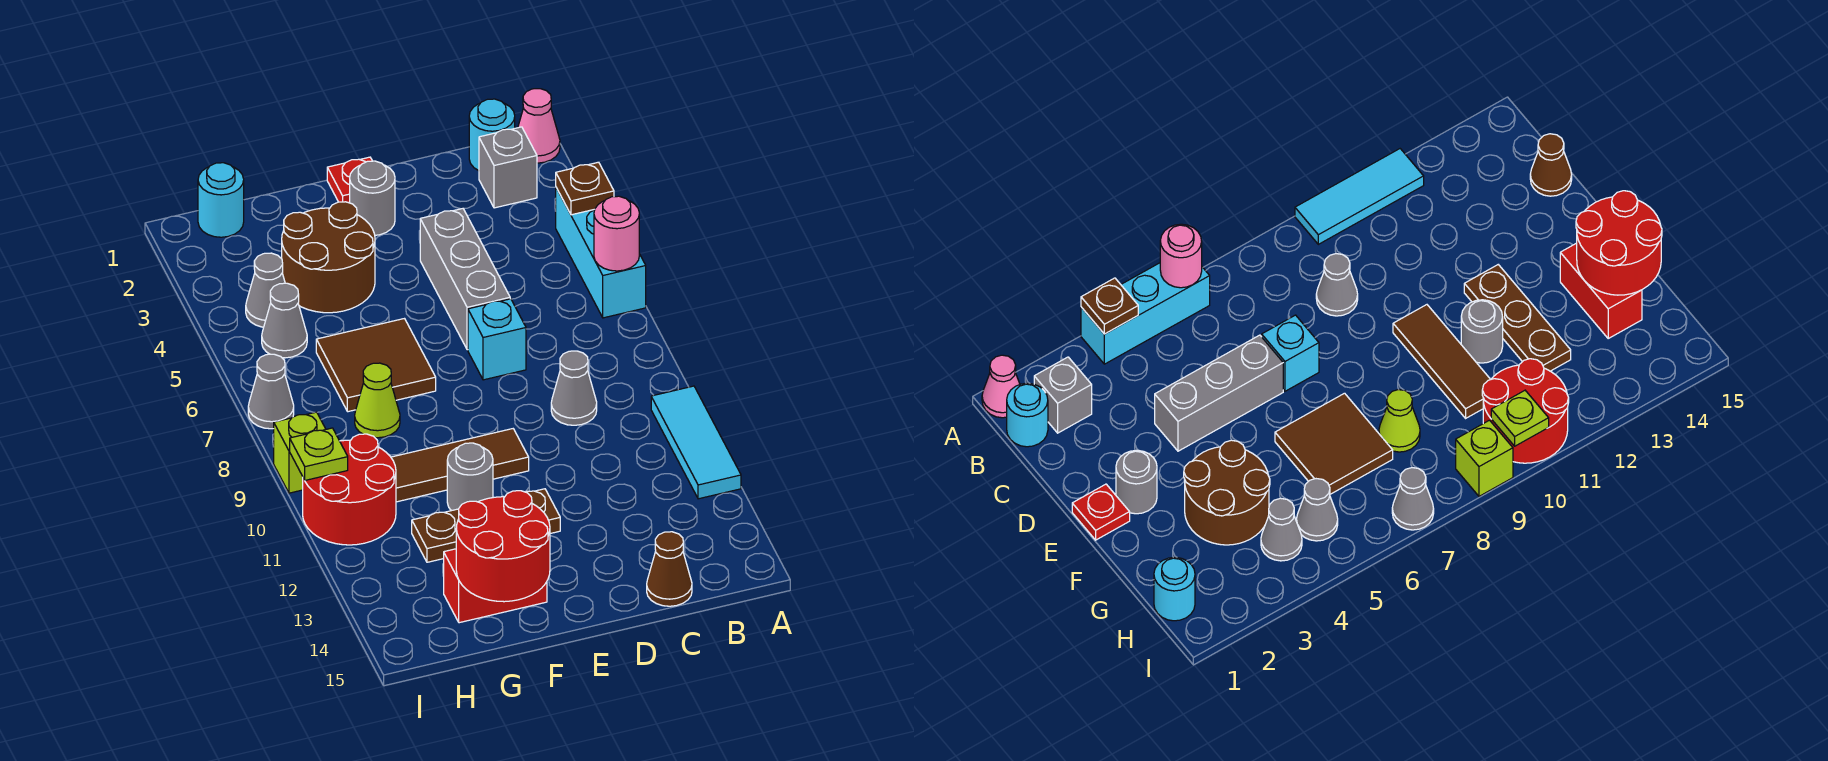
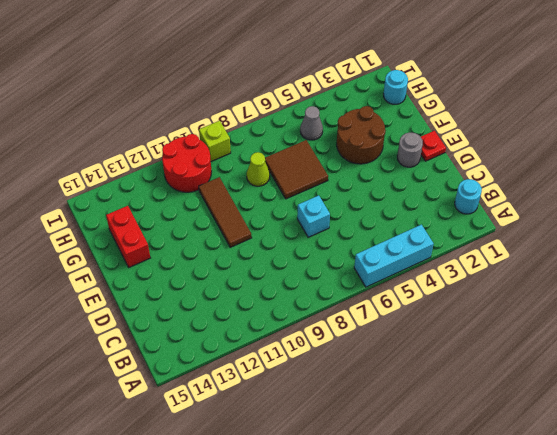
none -> pink 1x1 cone [518,89,560,163]
none -> cyan 1x3 tile [651,386,741,499]
none -> grey 1x1 brick [479,127,537,208]

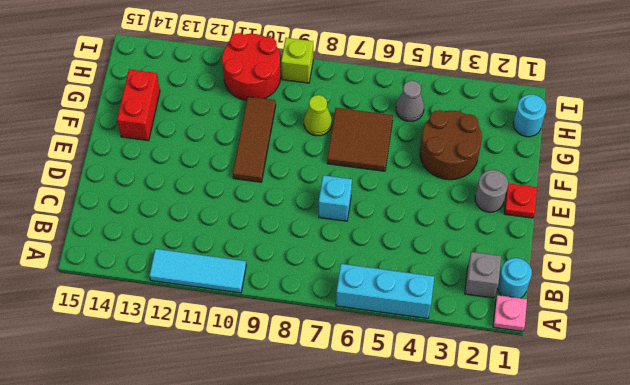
pink 1x1 plate [493,295,527,331] -> pink 1x1 cone [518,89,560,163]
none -> grey 1x1 cone [551,351,597,425]
none -> brown 1x1 cone [647,532,692,606]
none -> grey 1x3 brick [420,209,510,350]

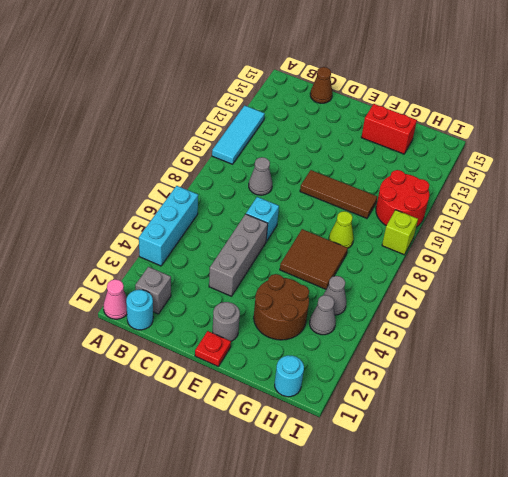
none -> brown 1x3 plate [412,489,560,562]
none -> grey 1x1 round brick [447,443,493,511]
none -> grey 1x1 cone [248,354,294,429]

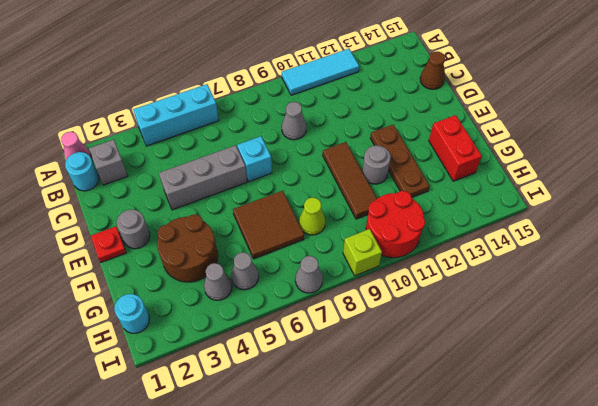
none -> brown 1x1 plate [556,162,614,215]
none -> pink 1x1 round brick [594,196,639,271]
none -> red 2x2 round brick [456,491,550,602]

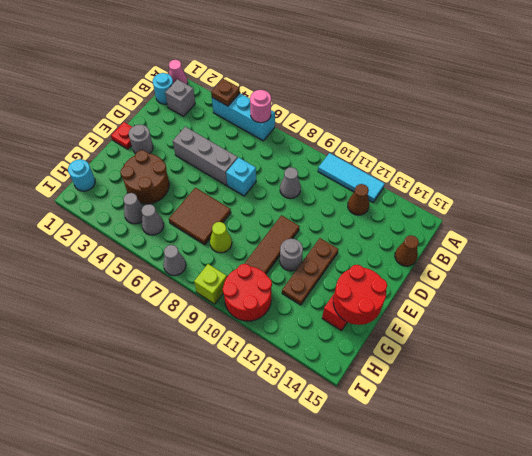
brown 1x1 cone [348,184,369,215] -> none
none -> lime 1x1 plate [290,428,348,480]

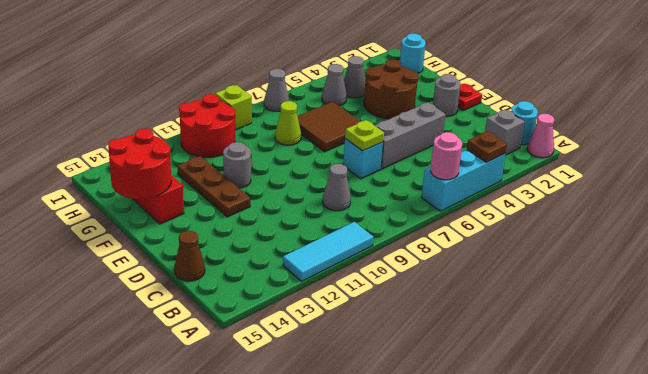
lime 1x1 plate [345,120,384,151] -> lime 1x1 plate moved to [290,428,348,480]
none -> brown 1x3 tile [391,429,529,502]

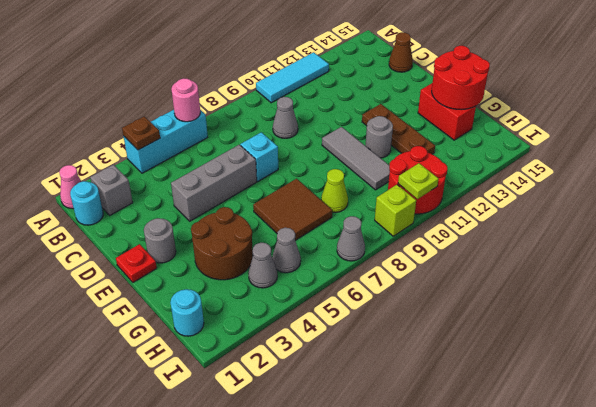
grey 1x3 tile [322,127,390,190] -> brown 1x3 tile [391,429,529,502]

